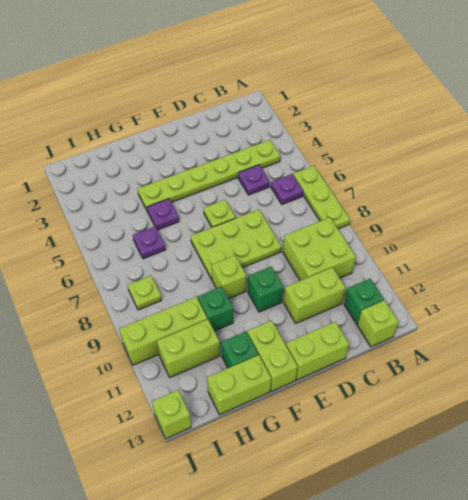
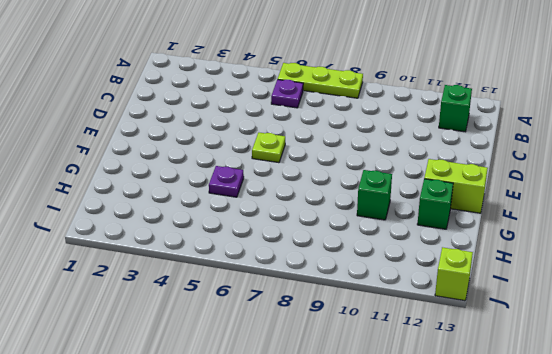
none -> lime 1x6 plate [138,140,280,210]
none -> lime 2x2 brick [283,217,356,281]
none -> lime 1x1 brick [357,300,399,347]

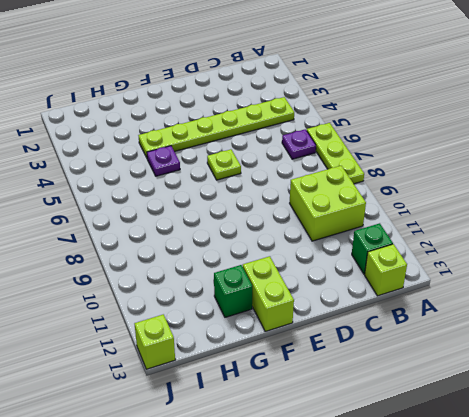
none -> purple 1x1 plate [238,165,270,195]
none -> lime 1x2 brick [284,267,346,323]
none -> lime 2x3 plate [191,209,282,279]

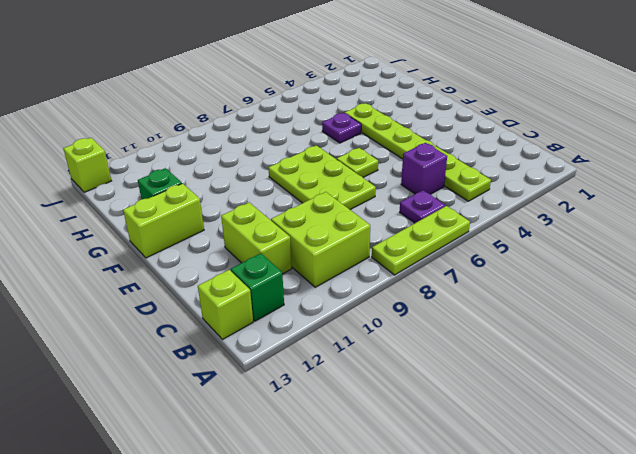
purple 1x1 brick [401,143,447,194] -> purple 1x1 plate [238,165,270,195]
none -> lime 1x2 brick [286,322,349,380]
none -> green 1x1 brick [248,266,283,312]
none -> lime 1x1 brick [212,255,246,299]

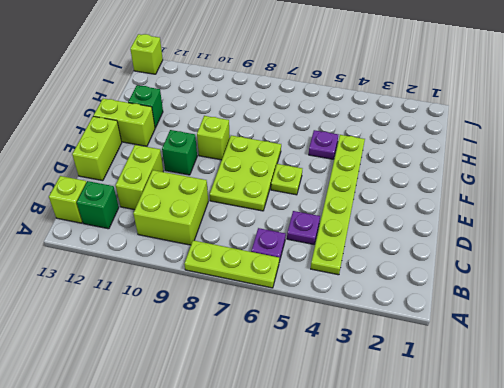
none -> green 1x1 brick [198,287,233,331]
none -> lime 1x2 brick [207,355,271,415]
none -> purple 1x1 plate [133,226,166,259]

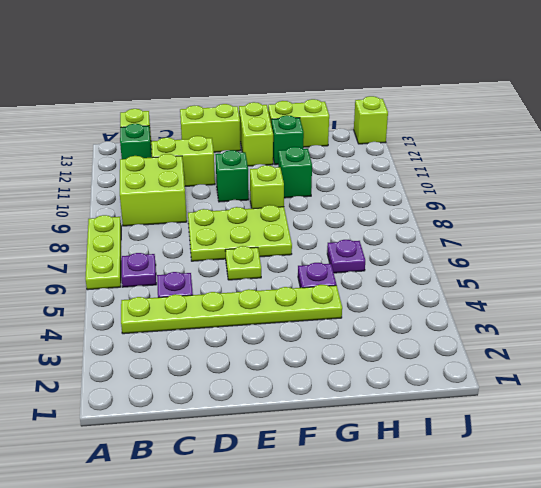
none -> lime 1x3 brick [119,297,208,365]
none -> lime 1x2 brick [157,319,220,377]
none -> lime 1x1 plate [128,276,162,310]

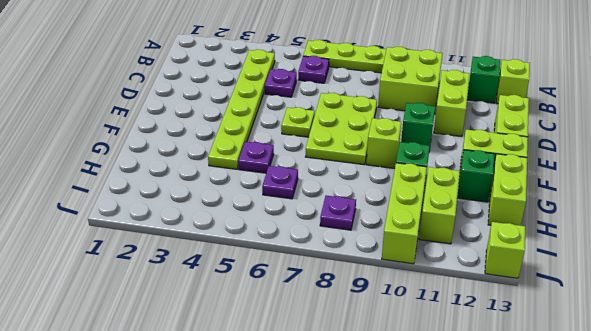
purple 1x1 plate [320,196,356,230] -> lime 1x1 plate [128,276,162,310]

